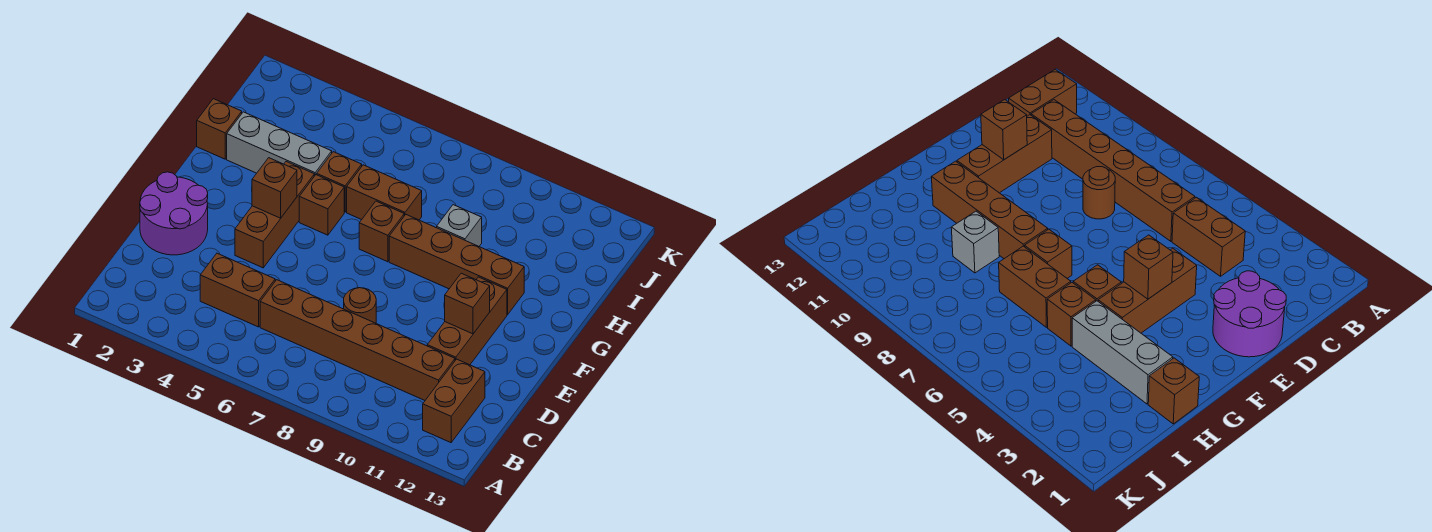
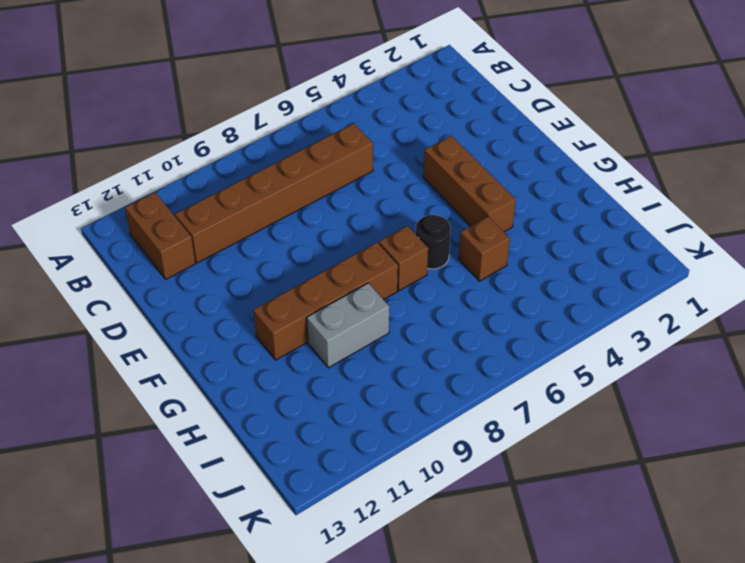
black 1x1 round brick [416,215,451,269] -> none
grey 1x2 brick [307,283,389,368] -> grey 1x1 brick [437,205,482,246]
none -> brown 1x2 brick [200,253,275,327]
none -> purple 2x2 round brick [140,172,208,255]
none -> brown 1x1 round brick [344,288,376,323]

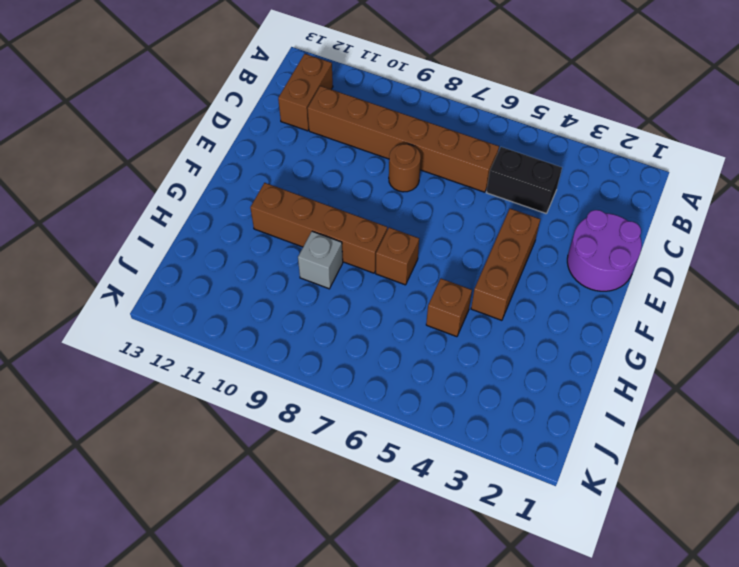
black 1x2 brick [486,147,562,213] -> brown 1x2 brick [200,253,275,327]
none -> brown 1x3 brick [427,277,507,365]
none -> brown 1x1 brick [299,175,344,235]
none -> brown 1x1 brick [197,99,242,159]

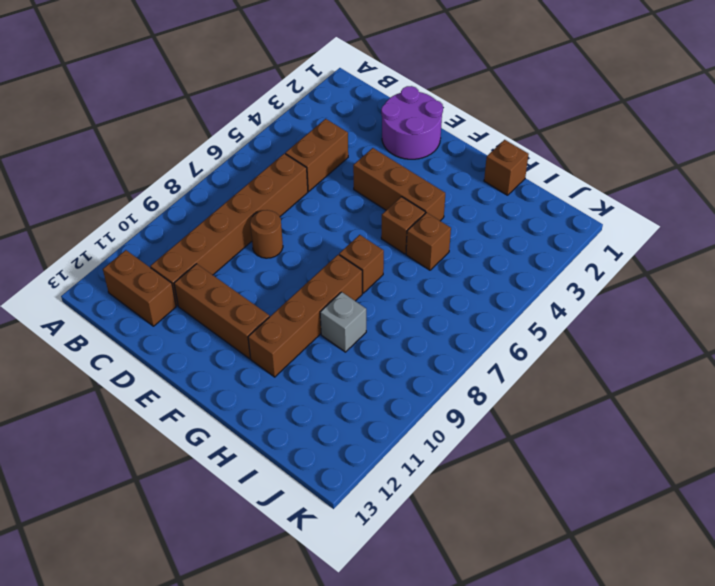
none -> grey 1x3 brick [227,112,332,176]
none -> brown 1x2 brick [347,165,422,220]
none -> brown 1x1 brick [445,273,490,334]

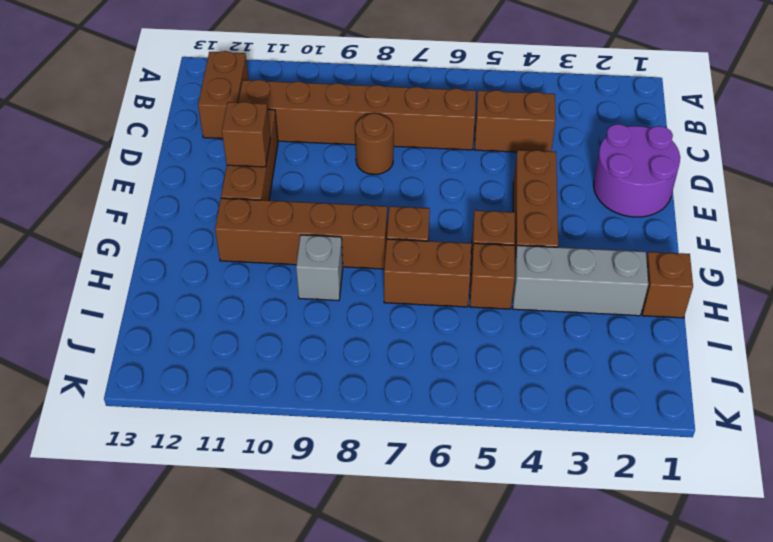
none -> brown 1x1 brick [252,158,297,218]

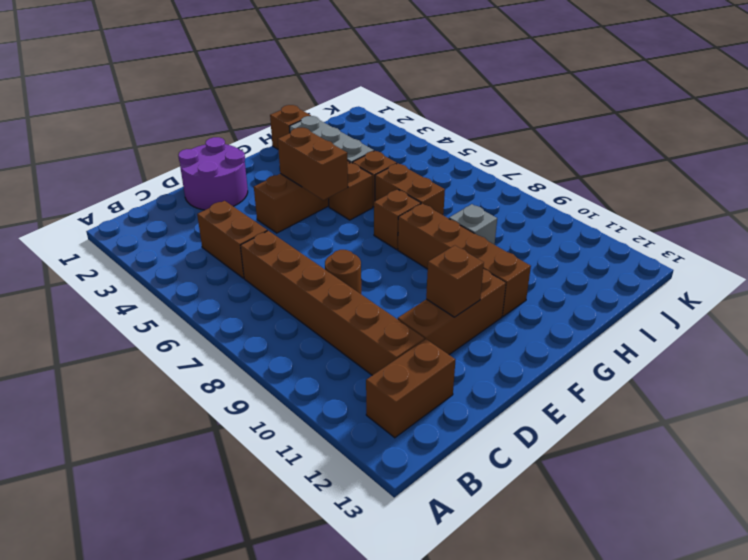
brown 1x2 brick [278,128,348,200] -> brown 1x1 brick [252,158,297,218]

